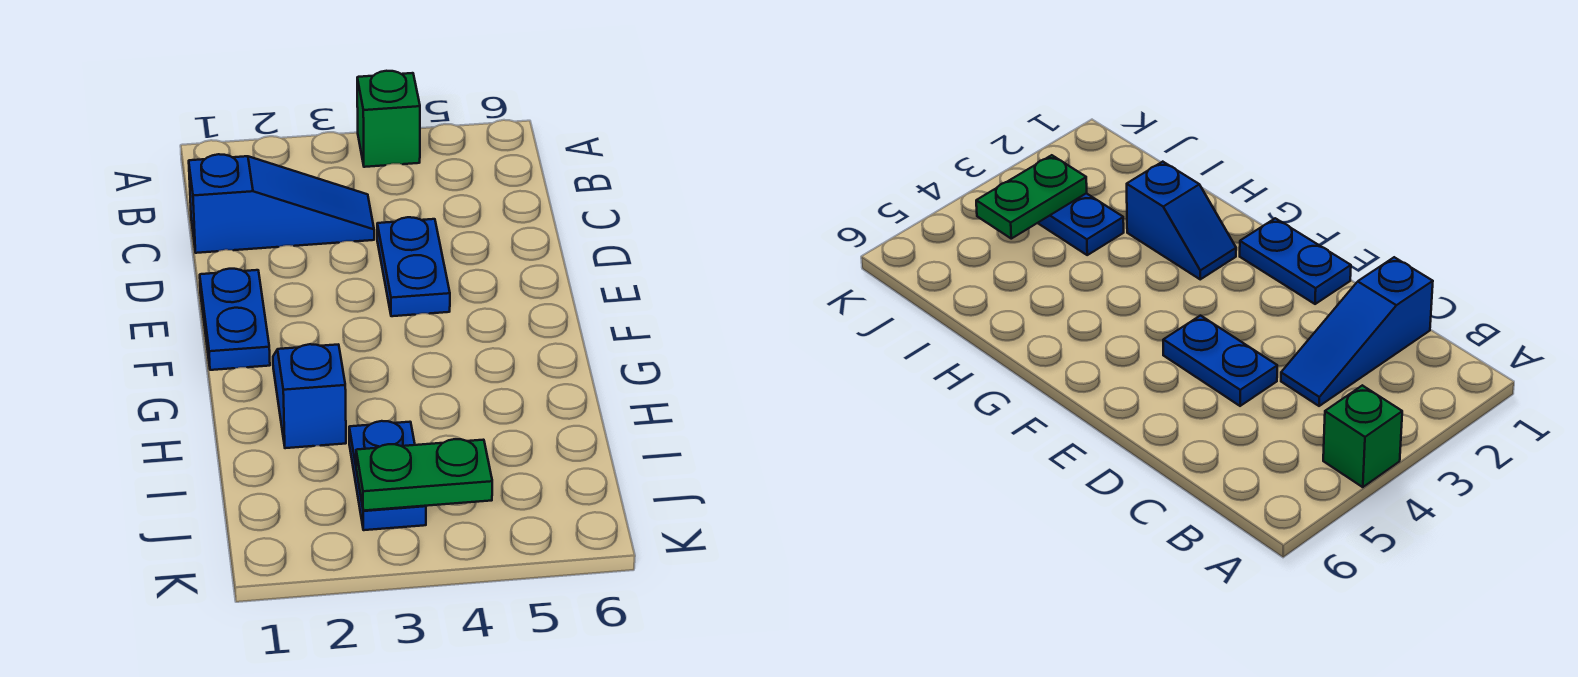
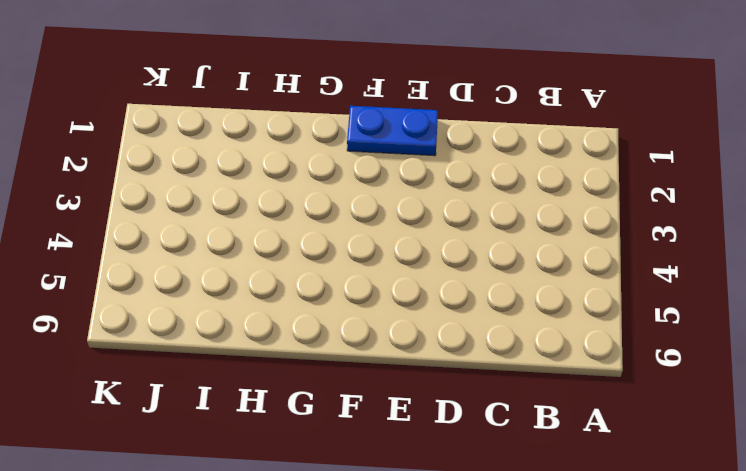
none -> green 1x1 brick [357,71,420,167]
none -> blue 1x3 slope [189,154,374,253]

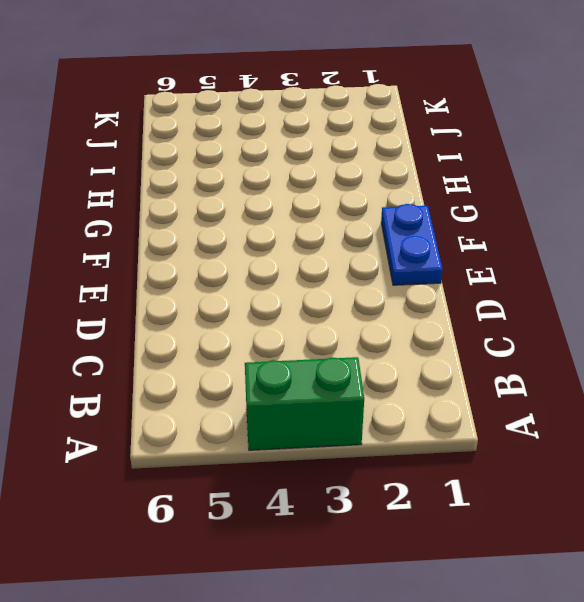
green 1x2 brick [245,357,364,450] -> green 1x1 brick [357,71,420,167]
none -> blue 1x3 slope [189,154,374,253]
none -> blue 1x2 plate [377,217,450,316]

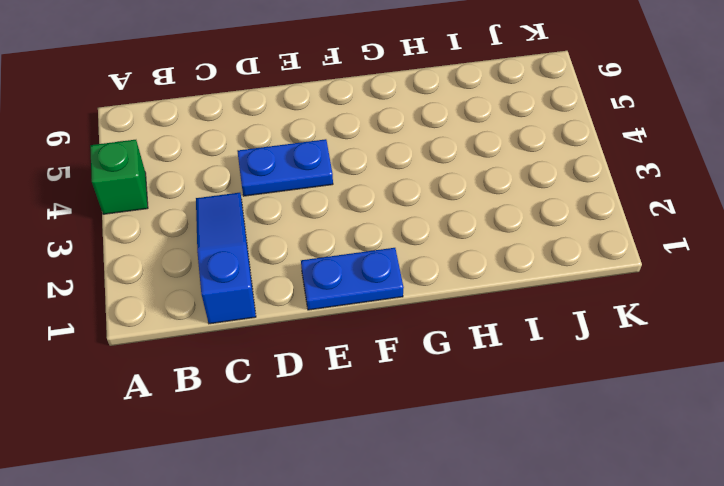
none -> blue 1x2 slope [273,344,346,448]
none -> blue 1x2 plate [349,421,426,530]

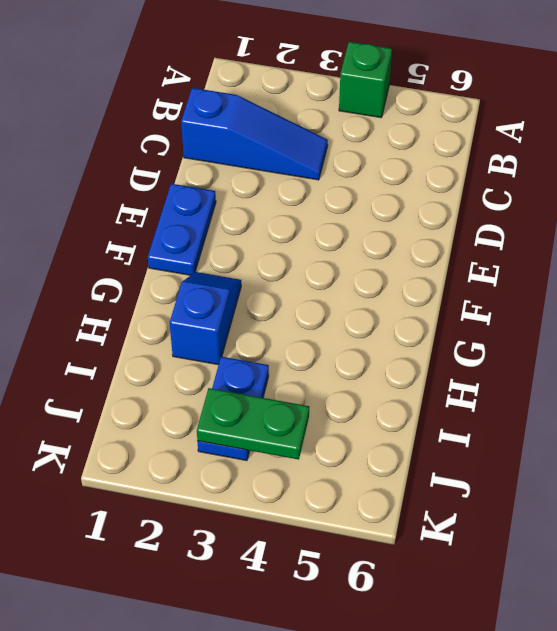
none -> blue 1x2 plate [377,217,450,316]

